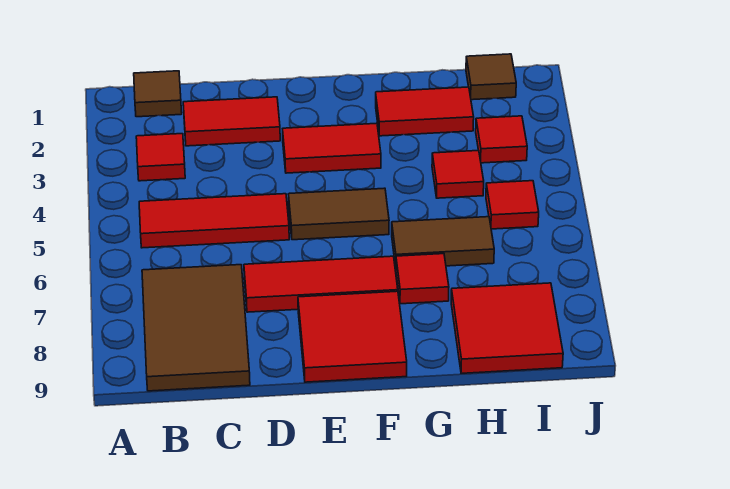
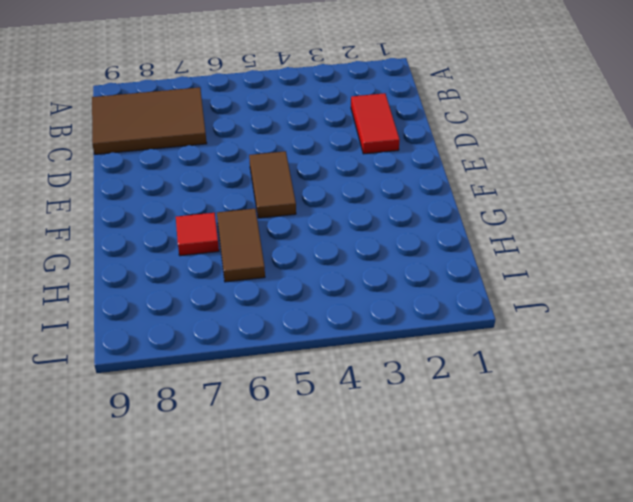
none -> brown 1x1 tile [134,71,182,117]
none -> red 1x1 tile [136,134,185,181]
none -> red 1x3 tile [139,194,289,248]

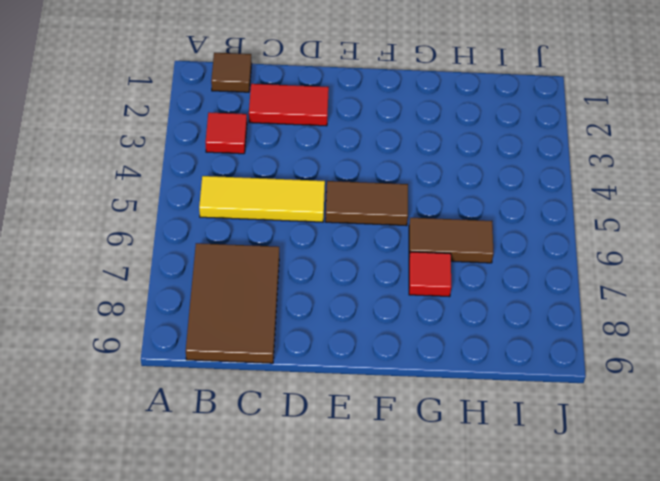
yellow 1x3 tile [199,176,325,222] -> red 1x3 tile [139,194,289,248]
none -> red 1x3 tile [244,256,398,312]
none -> red 1x2 tile [283,123,381,173]
none -> red 2x2 tile [298,291,407,382]

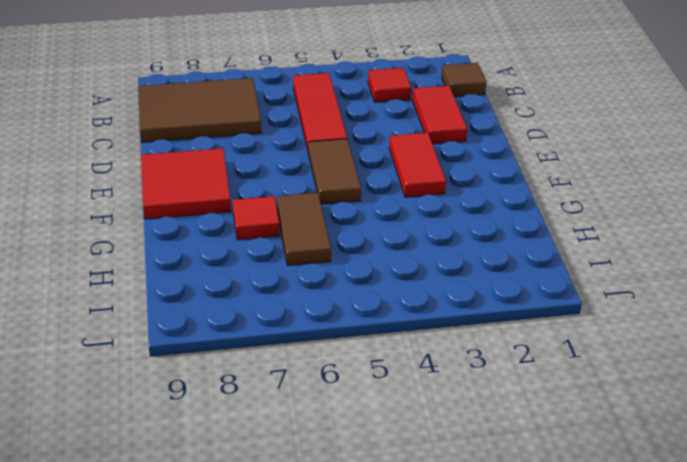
none -> red 1x3 tile [244,256,398,312]
none -> red 1x2 tile [376,87,474,136]
none -> red 1x1 tile [432,150,484,198]

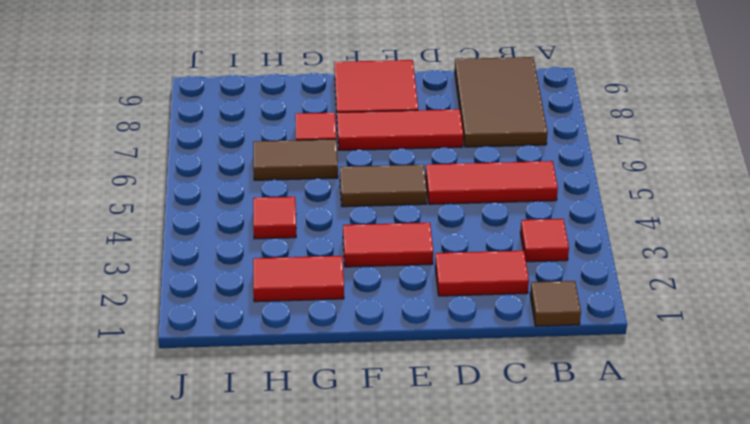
none -> red 2x2 tile [451,283,563,373]
none -> brown 1x1 tile [466,54,516,100]
none -> red 1x1 tile [476,116,527,163]

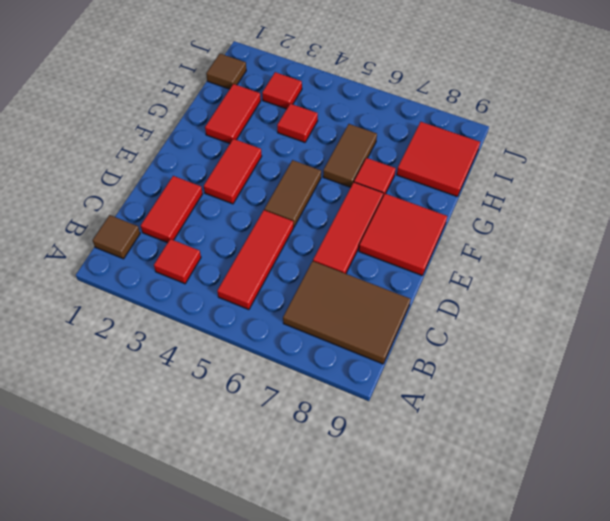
none -> red 1x1 tile [486,181,539,229]

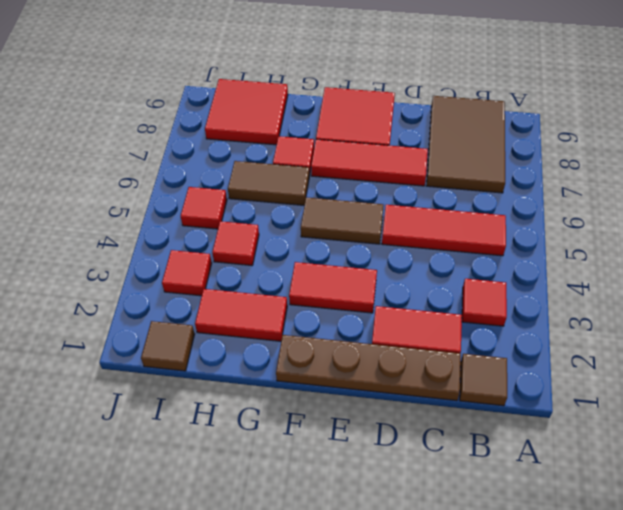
brown 1x4 plate [276,335,461,401] -> none

